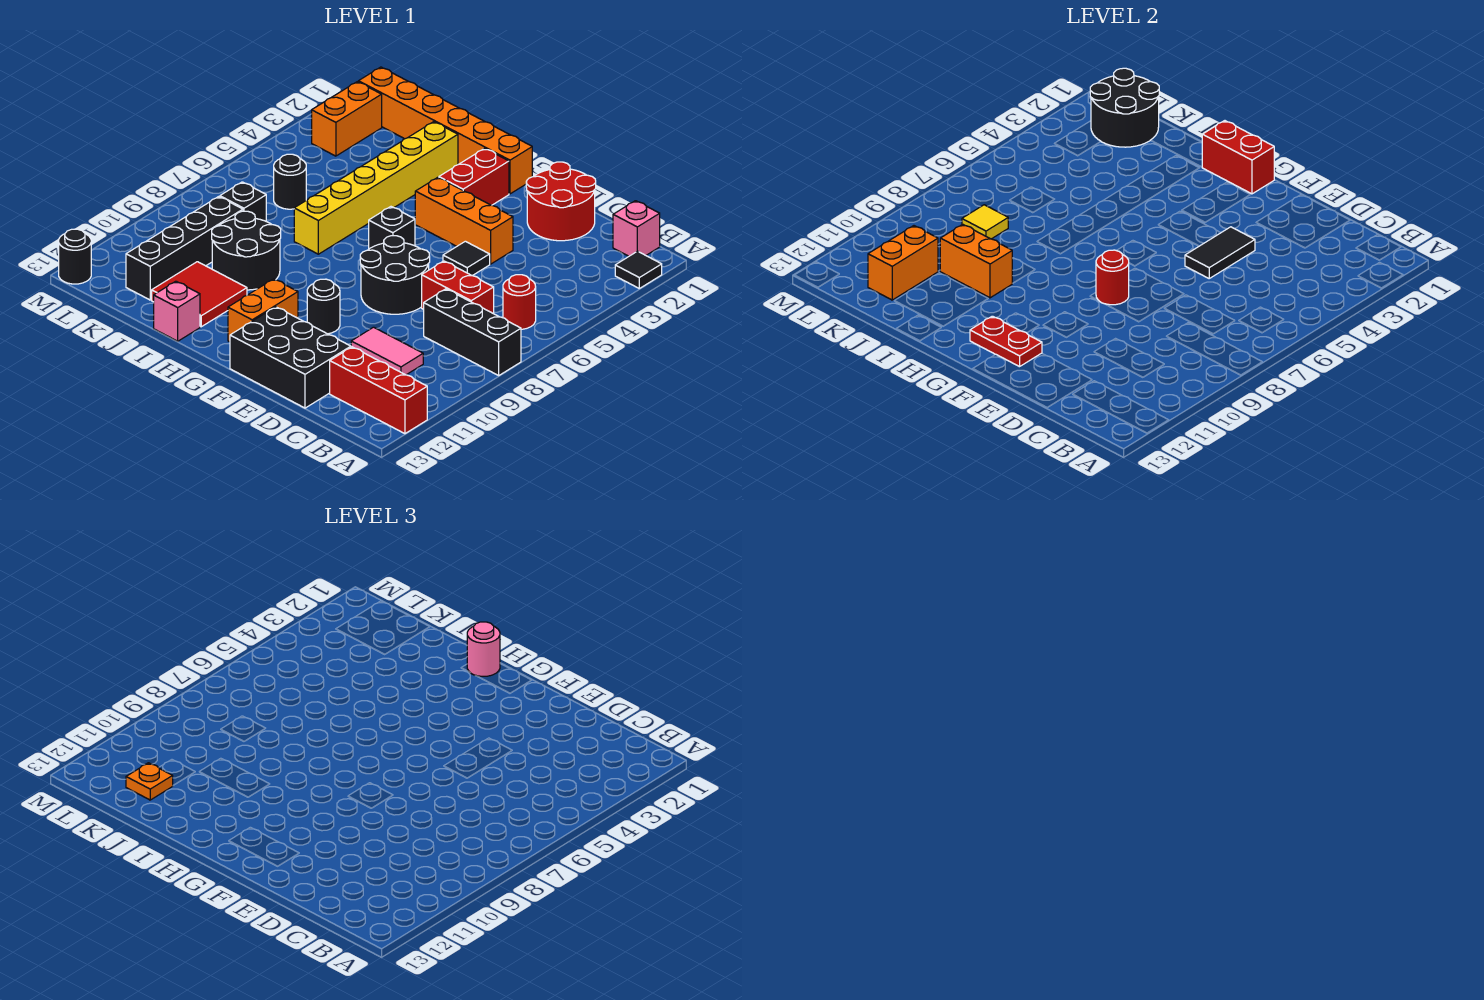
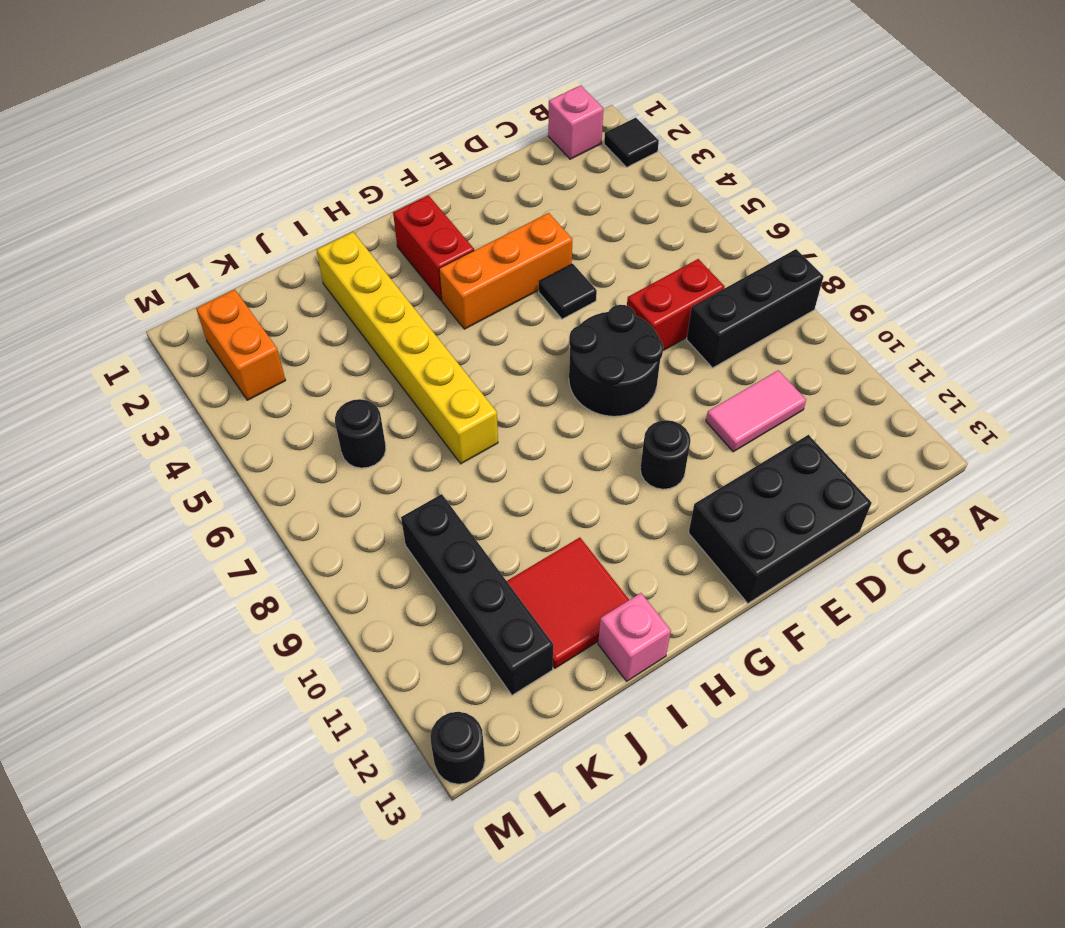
none -> red 1x3 brick [330,347,427,434]
none -> red 1x1 round brick [503,275,536,329]
none -> red 2x2 round brick [526,162,596,241]
none -> orange 1x6 brick [358,67,532,194]

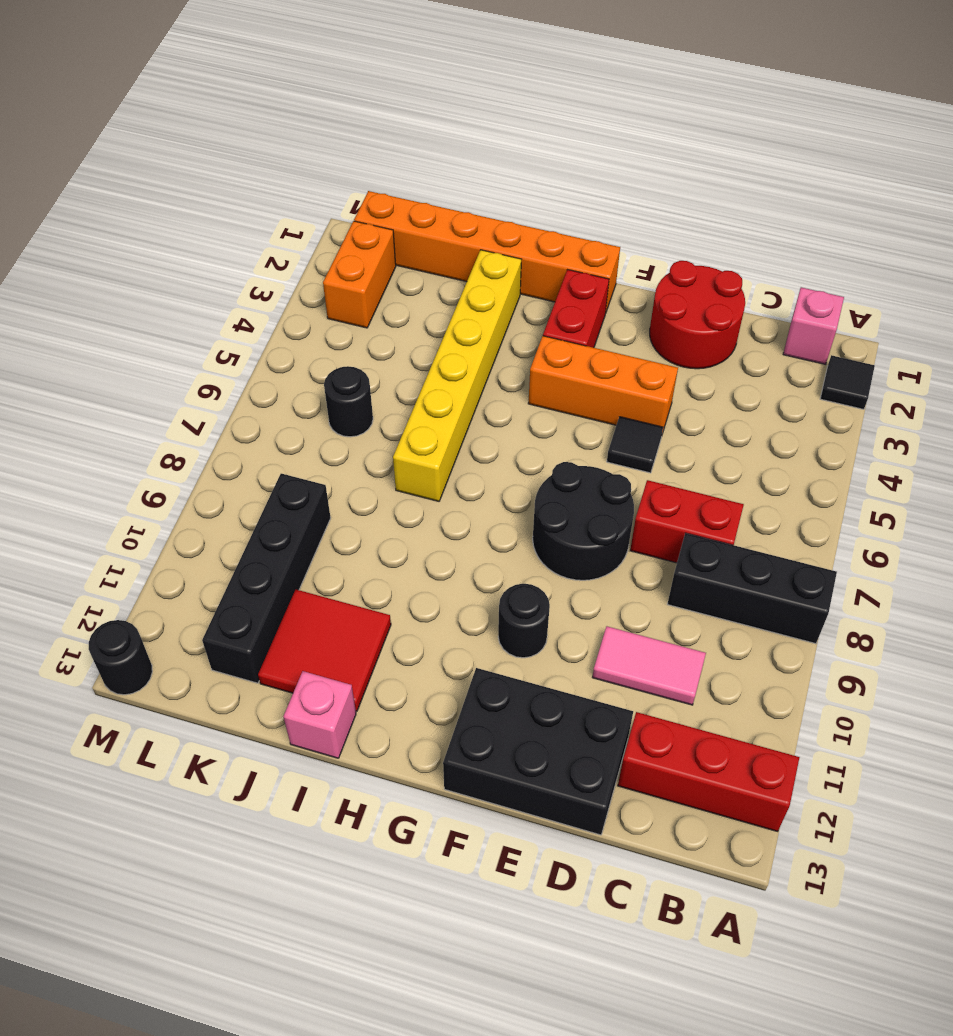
none -> red 1x1 round brick [503,275,536,329]
none -> black 1x1 brick [369,207,415,249]
none -> orange 1x2 brick [228,279,298,342]
none -> black 2x2 round brick [212,211,281,290]

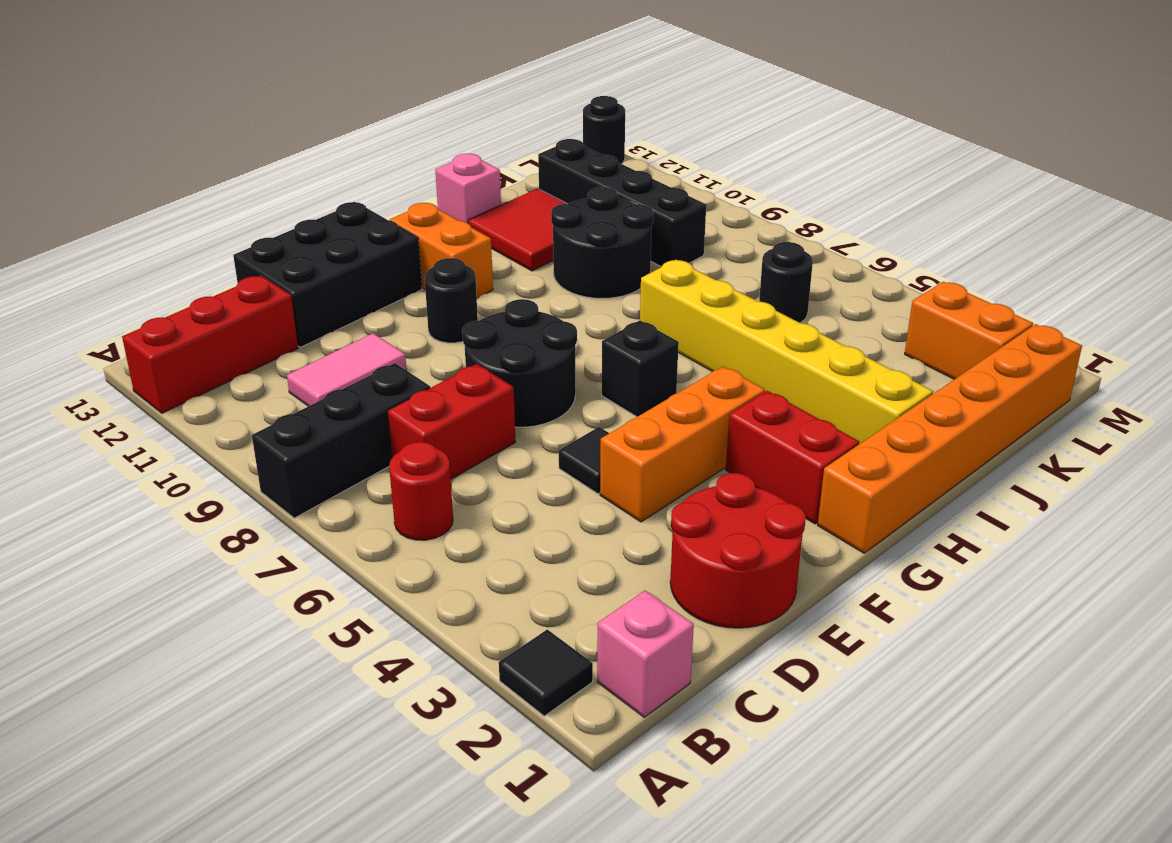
none -> black 1x1 brick [220,182,266,221]
none -> black 1x2 tile [1185,227,1255,278]
none -> red 1x1 round brick [1096,250,1129,305]
none -> red 1x2 plate [970,316,1042,367]

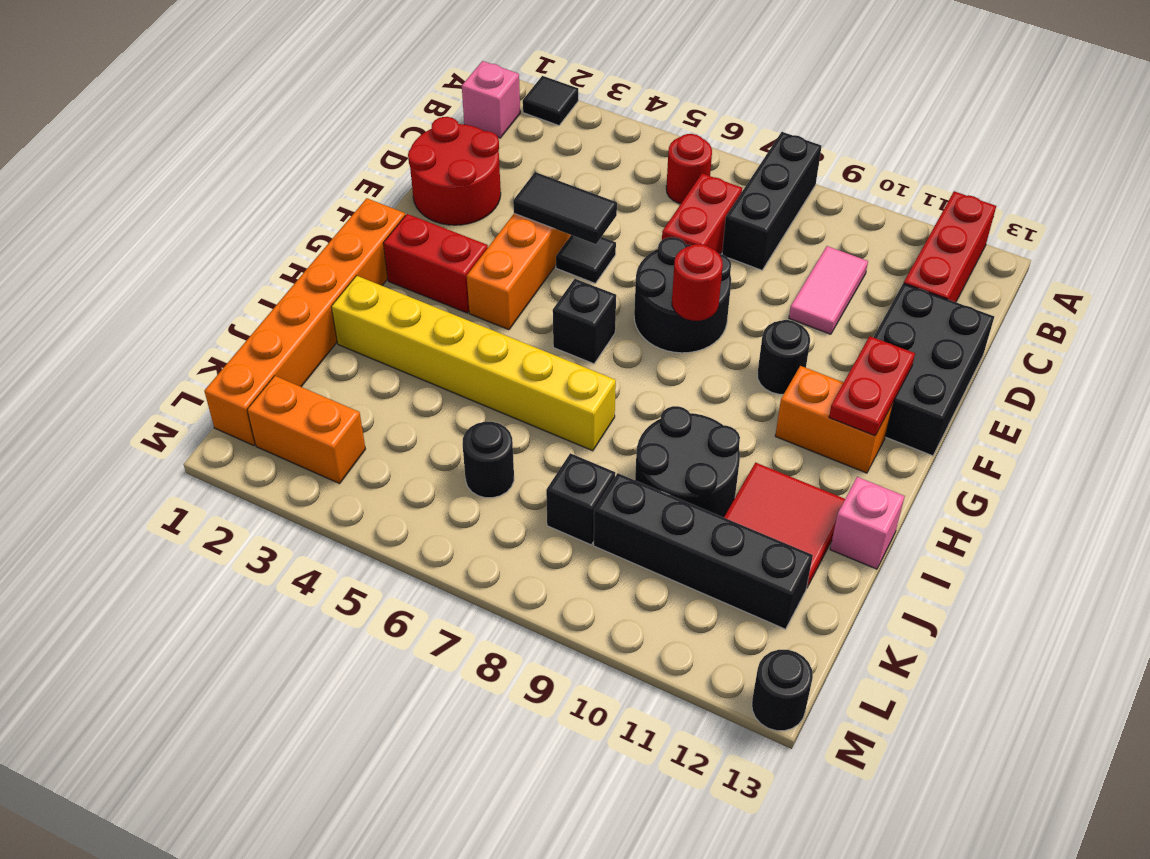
none -> red 1x2 brick [1202,121,1274,194]
none -> orange 1x2 brick [940,224,1012,298]
none -> black 2x2 round brick [1090,68,1159,147]
none -> yellow 1x1 tile [962,205,1008,239]

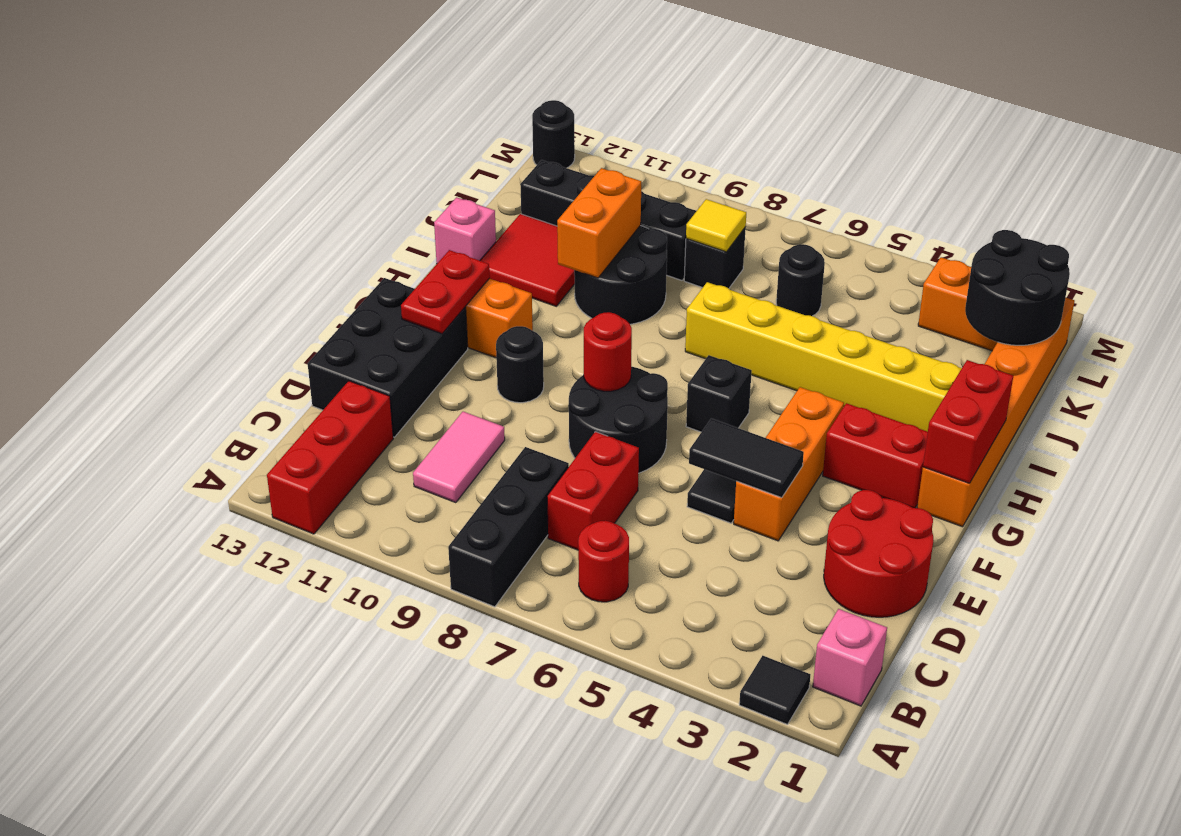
none -> orange 1x2 brick [868,226,938,300]
none -> pink 1x1 round brick [467,622,500,676]
none -> orange 1x1 plate [126,763,173,800]

